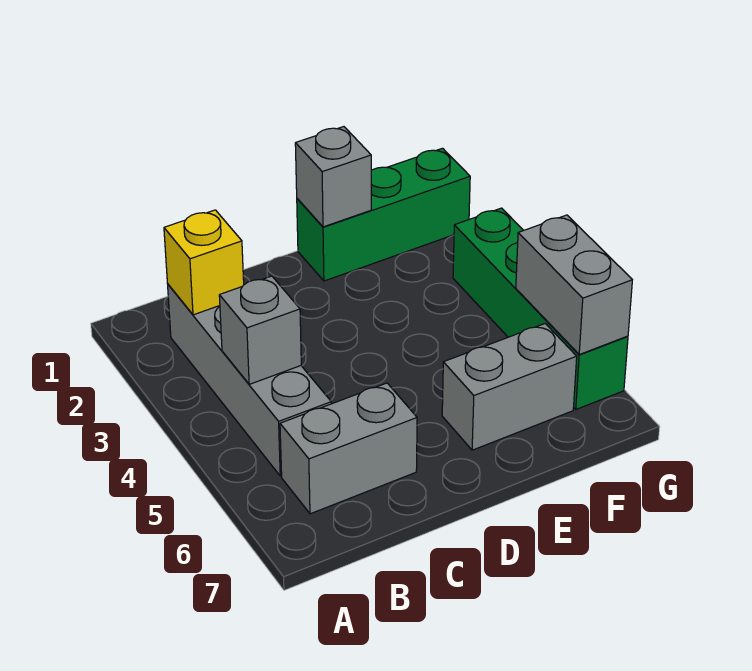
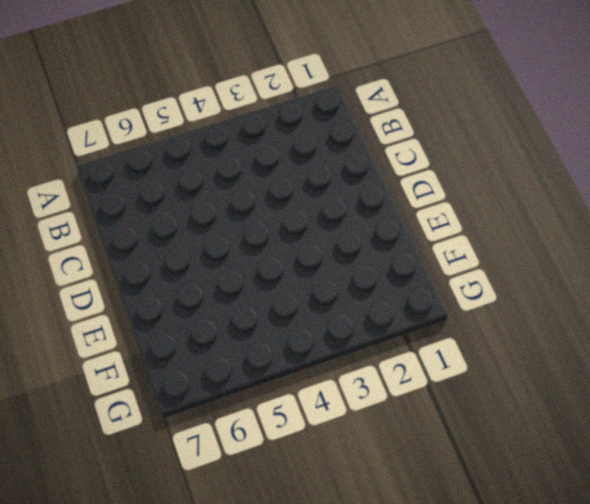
none -> grey 1x4 brick [168,285,331,476]
none -> grey 1x2 brick [280,383,417,514]

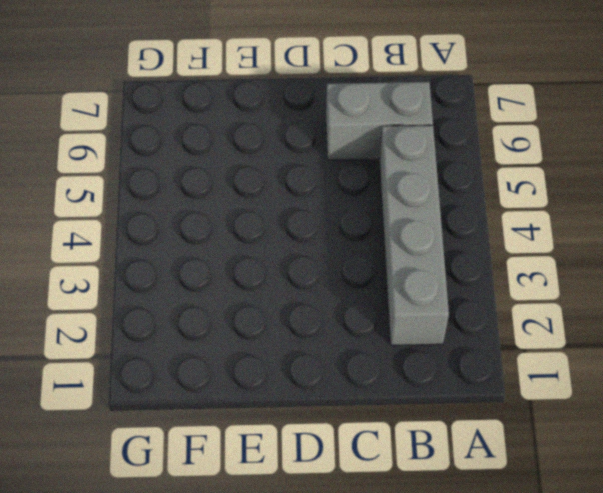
none -> green 1x3 brick [297,148,470,281]
none -> grey 1x2 brick [442,324,577,450]

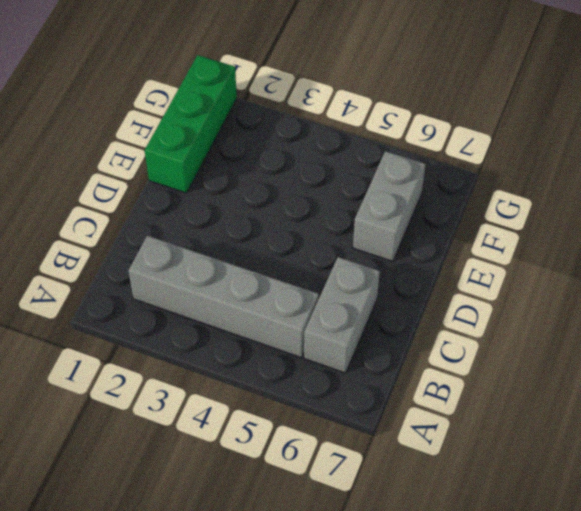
none -> green 1x4 brick [453,208,628,409]
none -> yellow 1x1 brick [164,210,244,315]

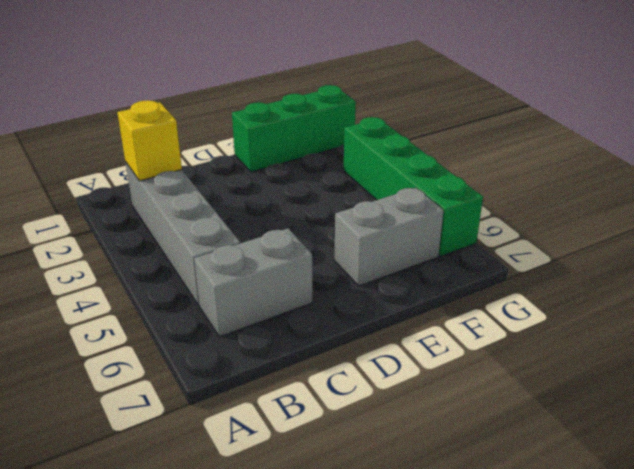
none -> grey 1x1 brick [219,276,301,384]
none -> grey 1x1 brick [295,127,371,227]

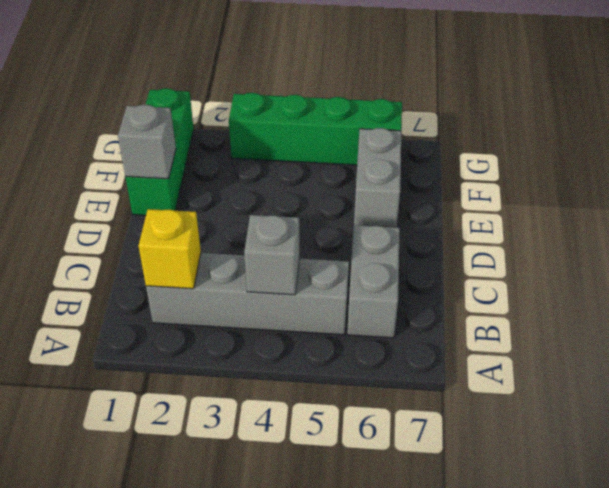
none -> grey 1x2 brick [516,215,632,354]

